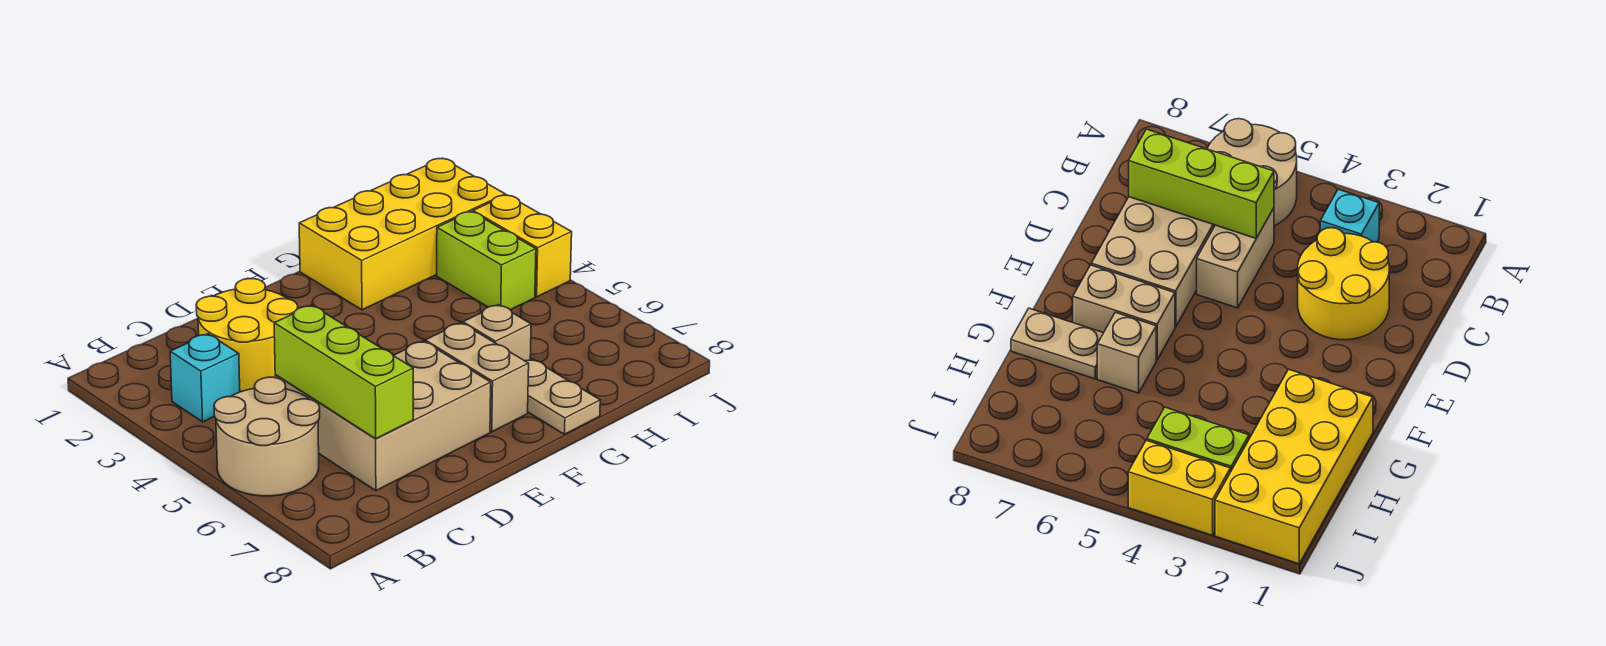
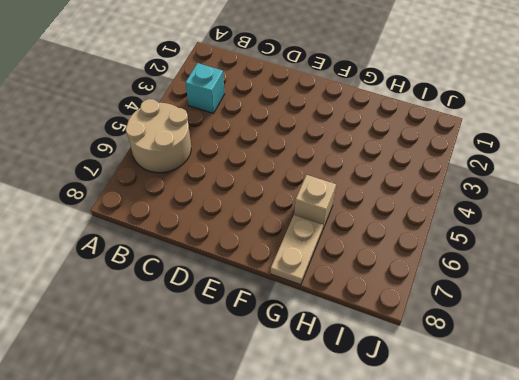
none -> yellow 2x2 round brick [196,279,298,392]
none -> tan 1x2 brick [1197,208,1274,308]
none -> tan 2x3 brick [309,341,491,491]

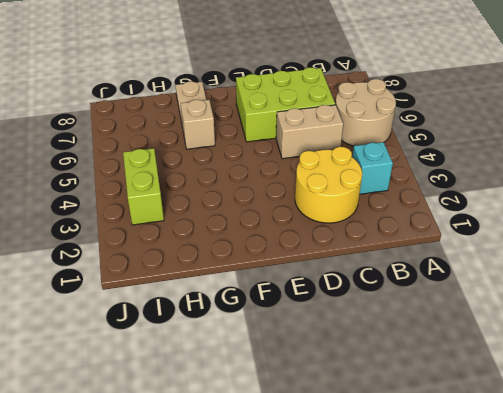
lime 2x3 brick [236,68,335,142] -> tan 2x3 brick [309,341,491,491]
none -> tan 1x2 brick [425,323,529,432]
none -> yellow 2x4 brick [299,158,505,310]
none -> yellow 1x2 brick [473,195,572,297]

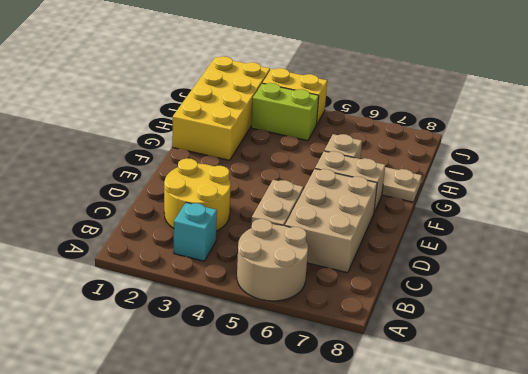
none -> lime 1x3 brick [274,305,413,439]

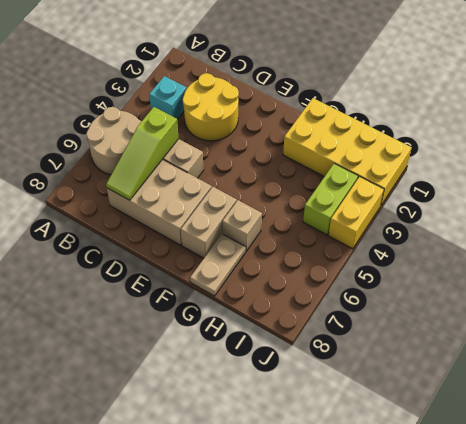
lime 1x3 slope [106,107,179,200] -> lime 1x3 brick [274,305,413,439]

